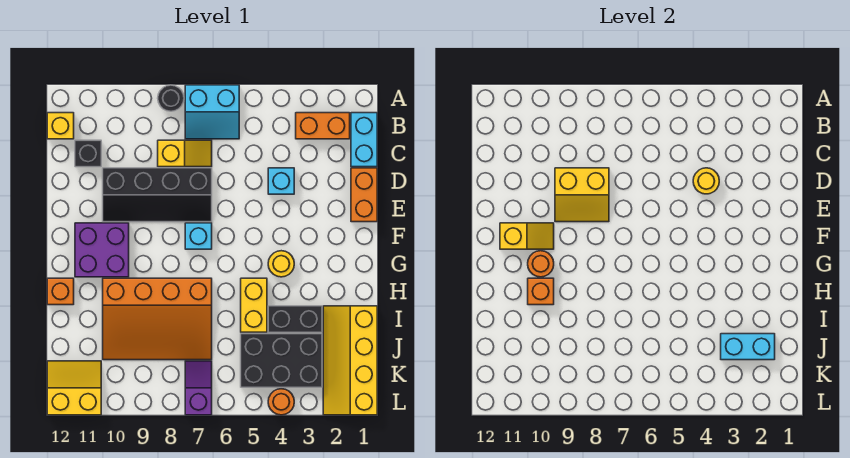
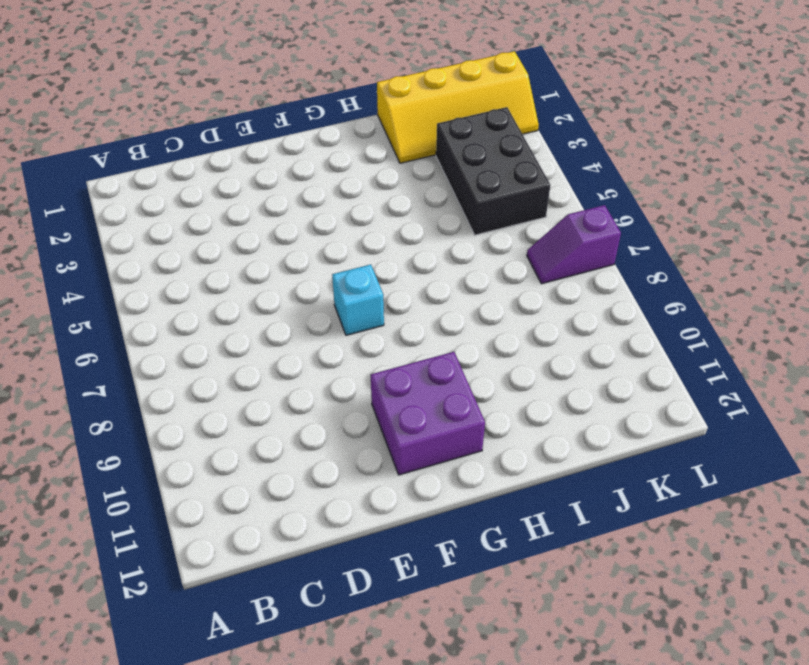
none -> cyan 2x2 slope [185,85,239,139]
none -> black 1x1 round brick [158,85,184,111]
none -> cyan 1x2 brick [351,113,377,167]

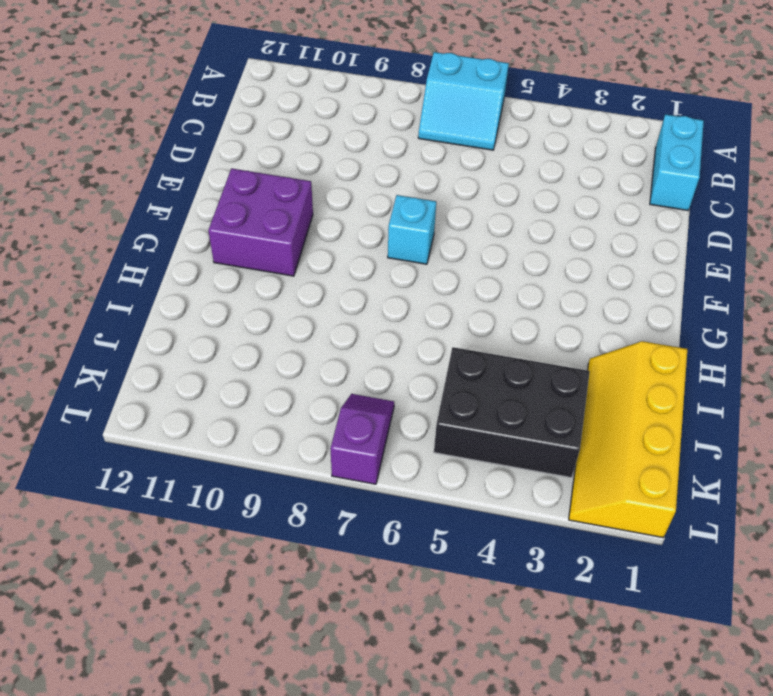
none -> black 1x1 round brick [158,85,184,111]
none -> orange 1x2 brick [296,113,350,139]
none -> yellow 1x1 brick [47,113,74,139]

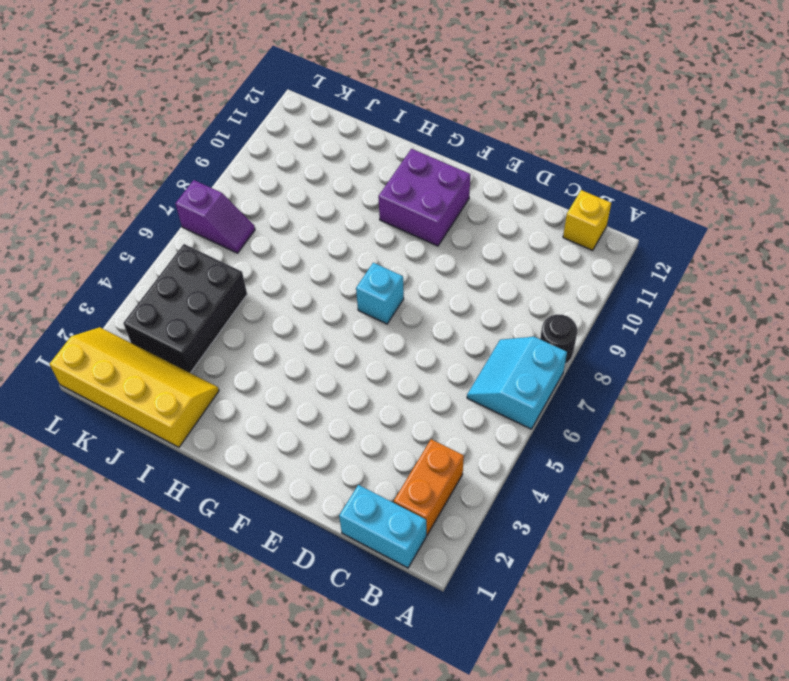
none -> yellow 1x2 slope [158,140,212,167]
none -> black 1x1 brick [75,140,101,167]
none -> orange 1x2 brick [351,168,377,222]

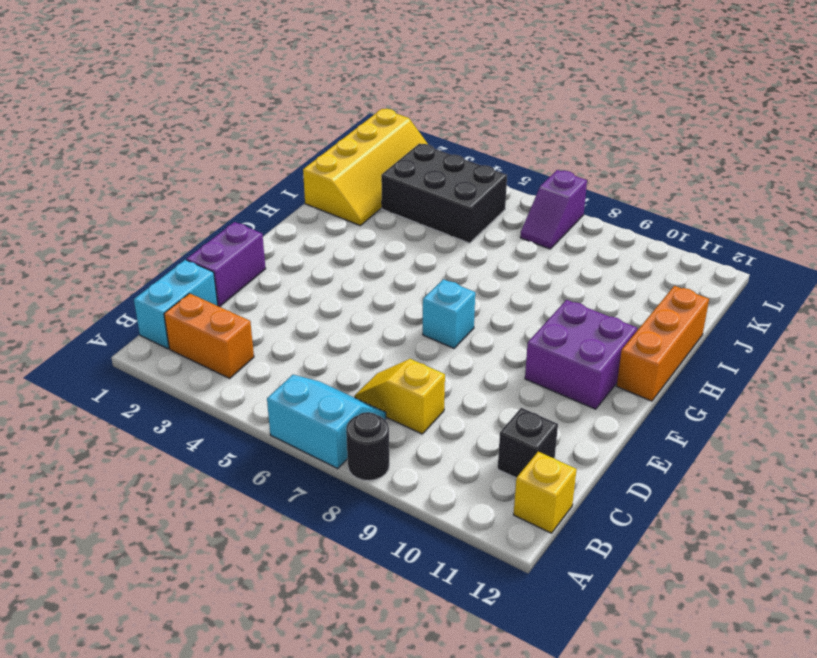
purple 1x2 brick [187,222,265,307] -> orange 1x2 brick [351,168,377,222]
orange 1x3 brick [617,286,709,401] -> orange 1x1 brick [47,278,74,305]
none -> cyan 1x1 brick [268,168,294,194]
none -> black 2x4 slope [103,168,212,222]
none -> yellow 1x1 round brick [268,251,294,277]

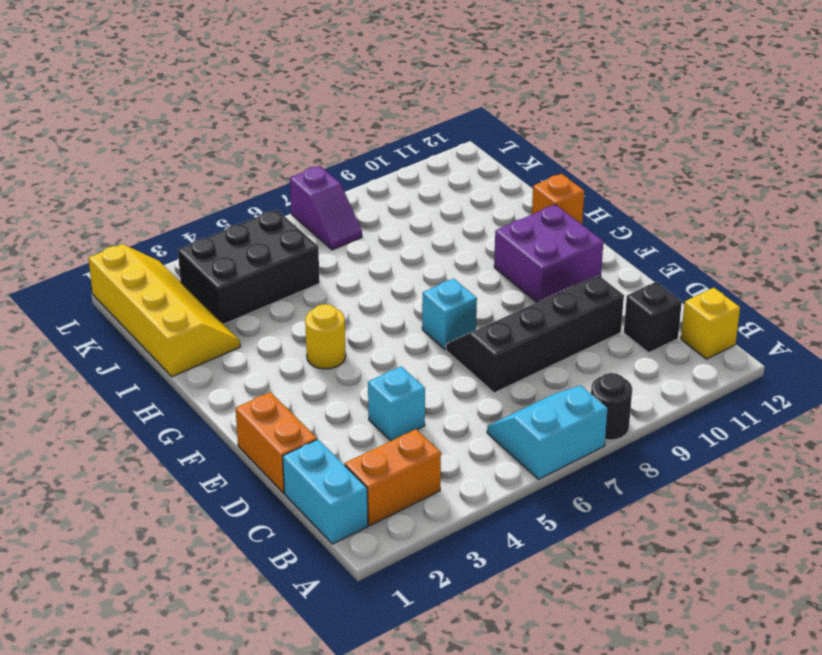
none -> yellow 1x2 slope [158,140,212,167]
none -> yellow 1x2 brick [241,278,267,332]
none -> orange 3x4 slope [103,278,212,360]

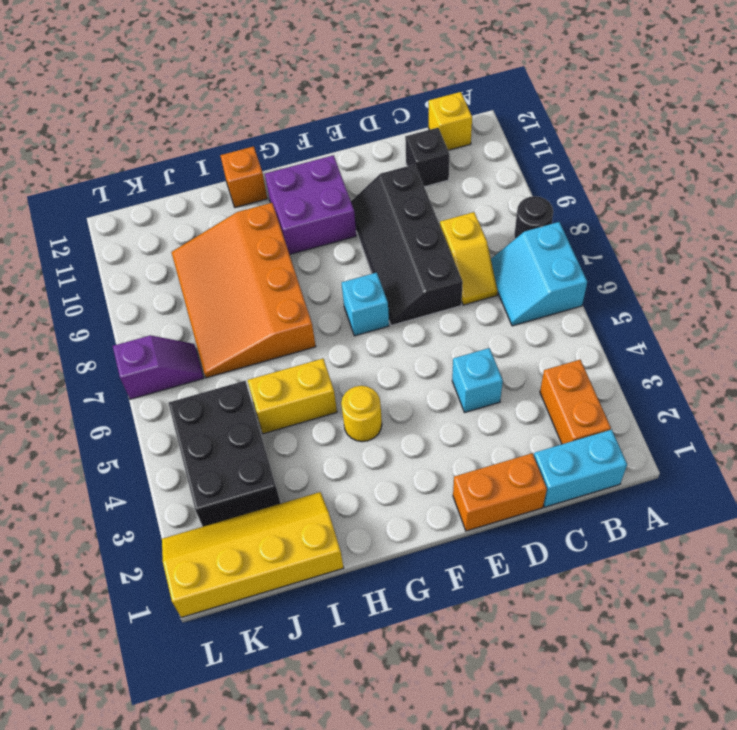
none -> black 1x2 brick [268,306,322,332]
none -> yellow 2x2 slope [47,361,101,415]
none -> orange 1x1 round brick [268,389,294,415]

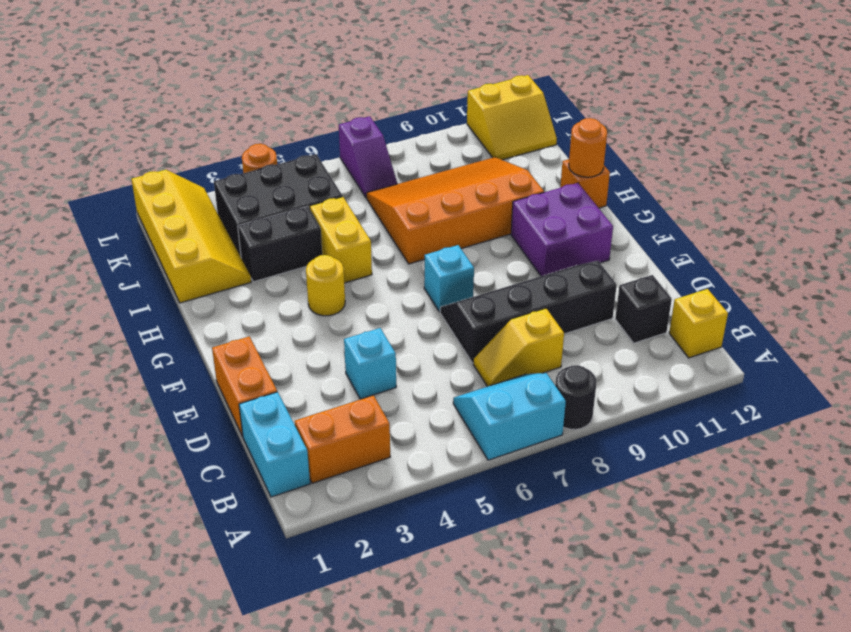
orange 1x1 round brick [569,118,607,177] -> orange 1x1 round brick moved to [528,251,554,277]
none -> yellow 1x1 round brick [693,168,719,194]
none -> yellow 2x2 slope [555,168,609,222]
none -> yellow 1x2 slope [500,223,554,249]

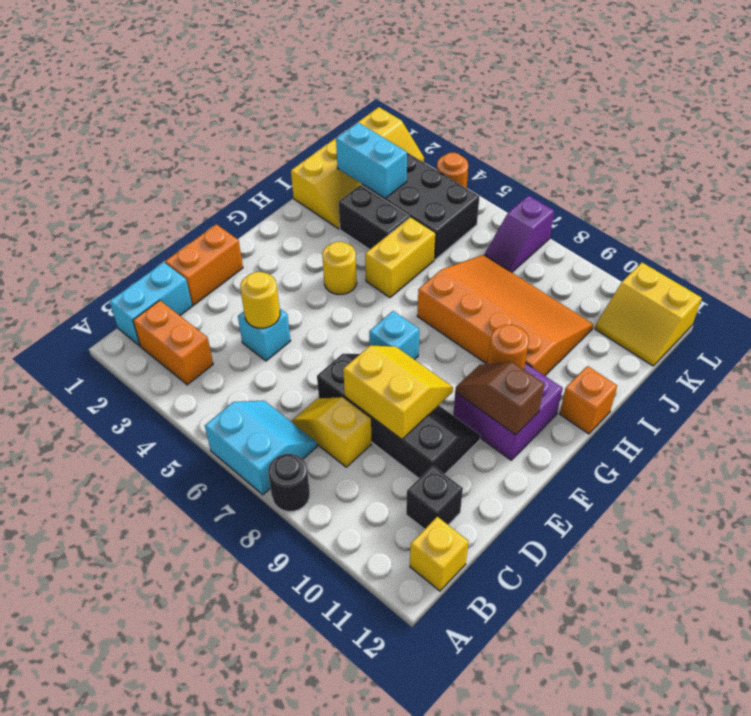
brown 1x2 slope [455,362,544,435] -> yellow 1x2 slope [500,223,554,249]
none -> orange 1x1 brick [528,278,554,305]

